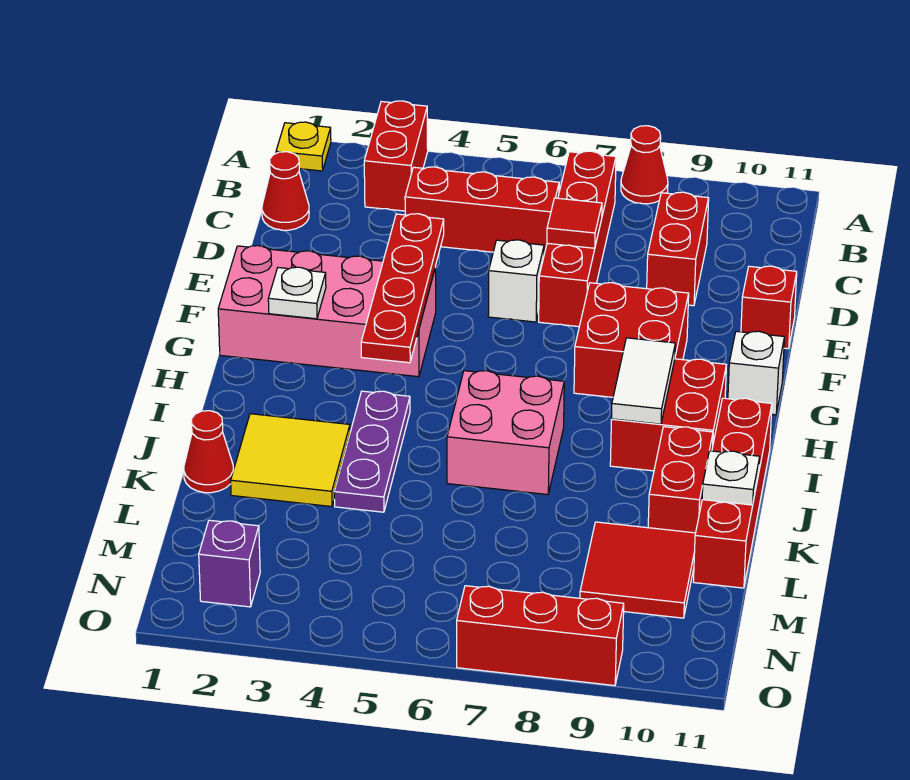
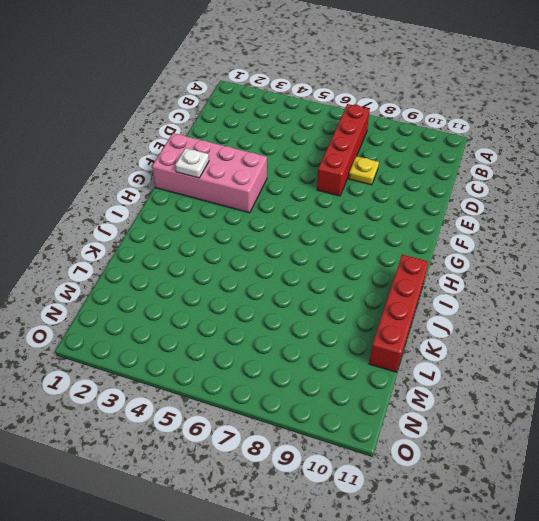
yellow 1x1 plate [349,156,379,185] -> yellow 1x1 plate moved to [276,122,331,171]
none -> red 1x2 brick [364,101,428,211]
none -> red 1x1 cone [621,126,668,204]
none -> red 1x1 cone [262,152,309,230]

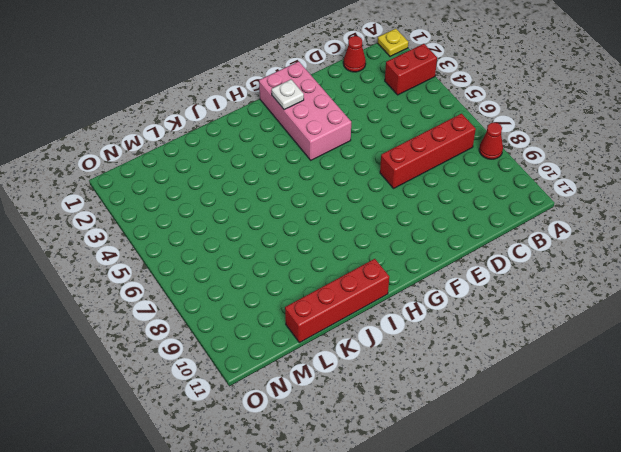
none -> red 1x3 brick [405,167,559,254]
none -> red 1x2 brick [647,192,709,306]
none -> white 1x1 brick [488,240,544,322]

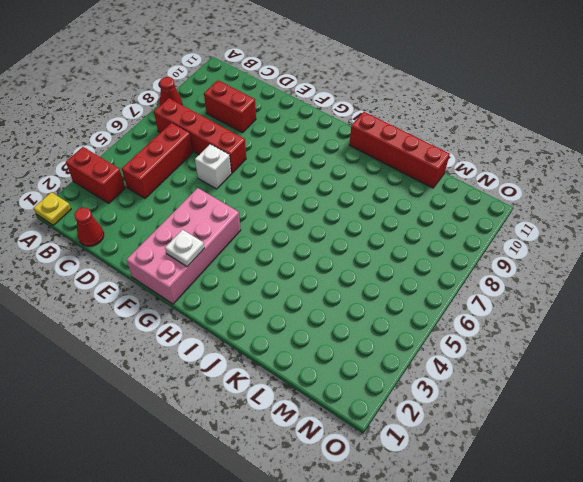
none -> red 1x1 brick [741,266,797,349]
none -> red 2x2 brick [574,283,689,397]
none -> white 1x1 brick [728,331,784,415]

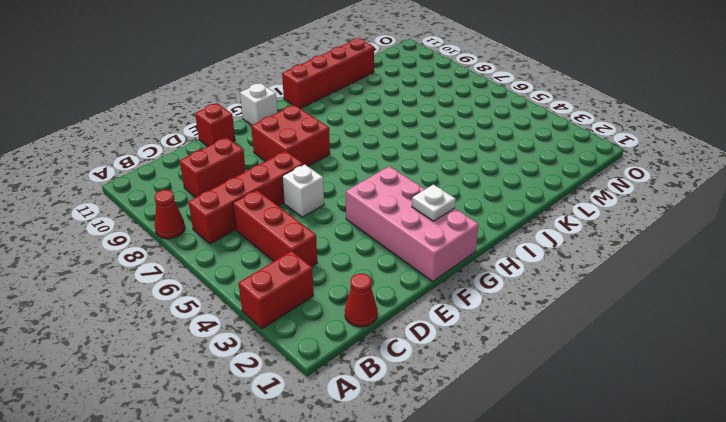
none -> yellow 1x1 plate [276,122,331,171]
none -> red 2x2 brick [610,359,726,471]
none -> purple 1x3 plate [334,391,410,512]

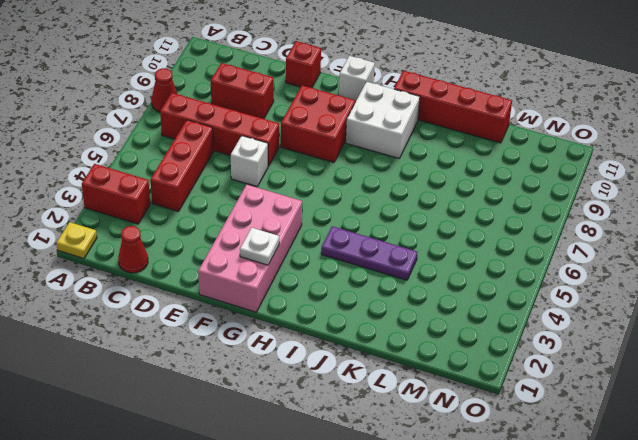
white 2x2 brick [346,82,420,158] -> red 2x2 brick [610,359,726,471]
none -> pink 2x2 brick [447,371,564,495]
none -> yellow 2x2 tile [231,414,350,507]
none -> red 1x2 brick [648,427,713,533]

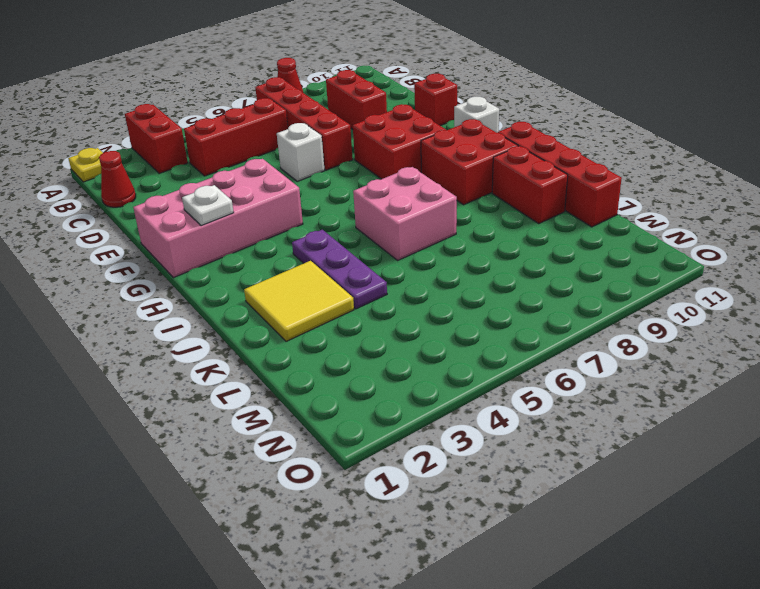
none -> red 1x1 cone [184,411,234,493]
none -> red 2x2 tile [580,522,696,618]
none -> purple 1x1 brick [199,520,260,607]

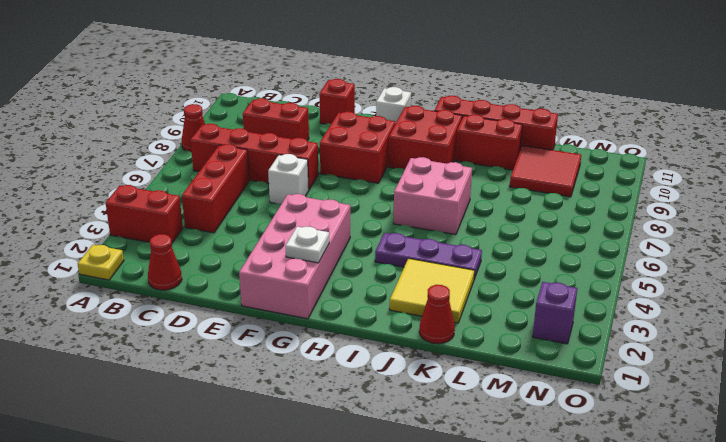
none -> red 1x3 brick [457,586,624,686]
none -> red 1x1 tile [547,198,602,248]
none -> red 1x4 plate [361,214,444,363]

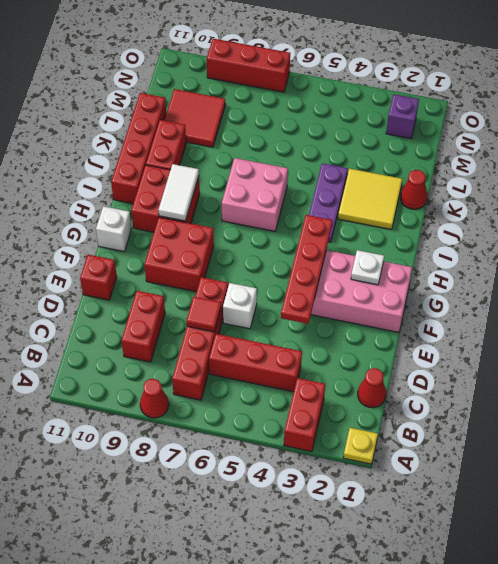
none -> white 1x1 plate [702,451,760,505]

